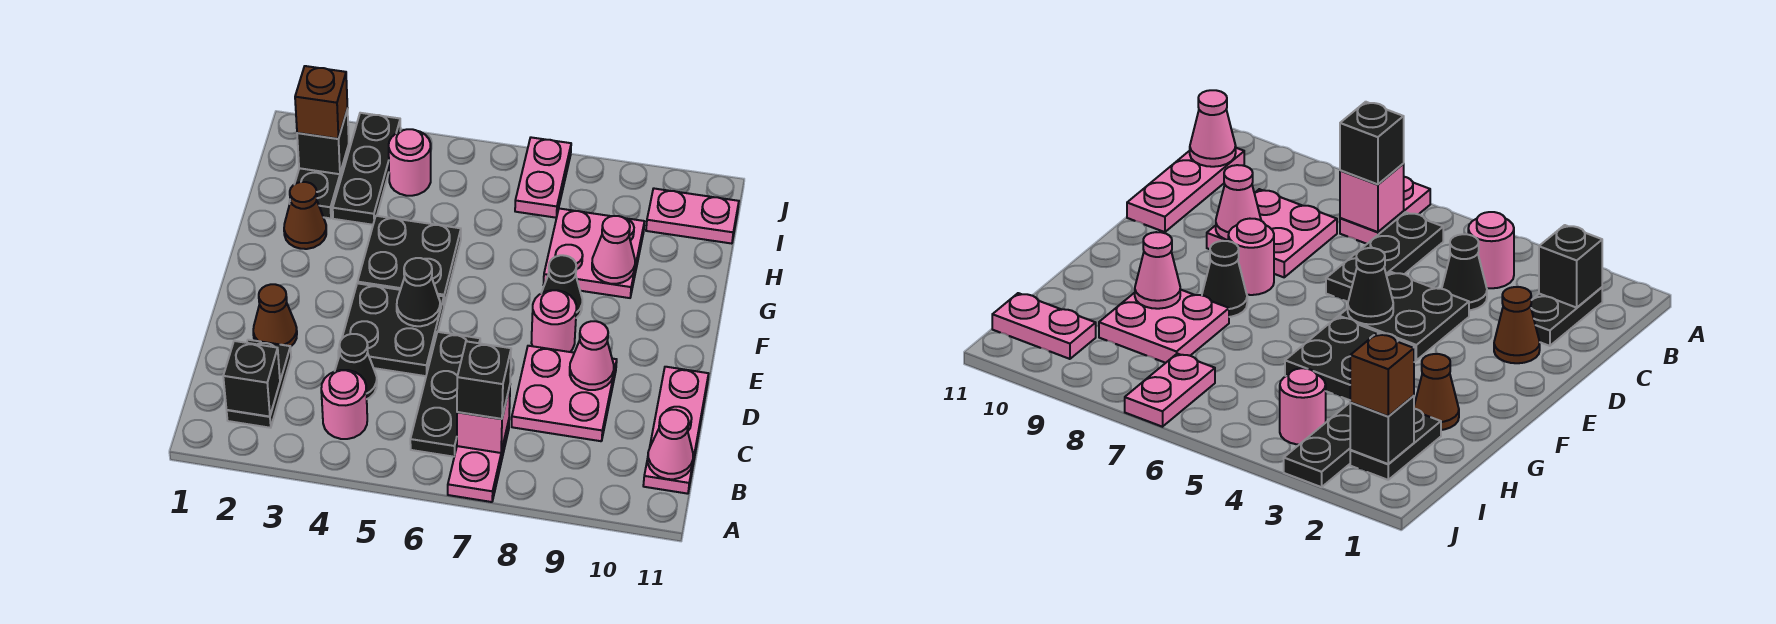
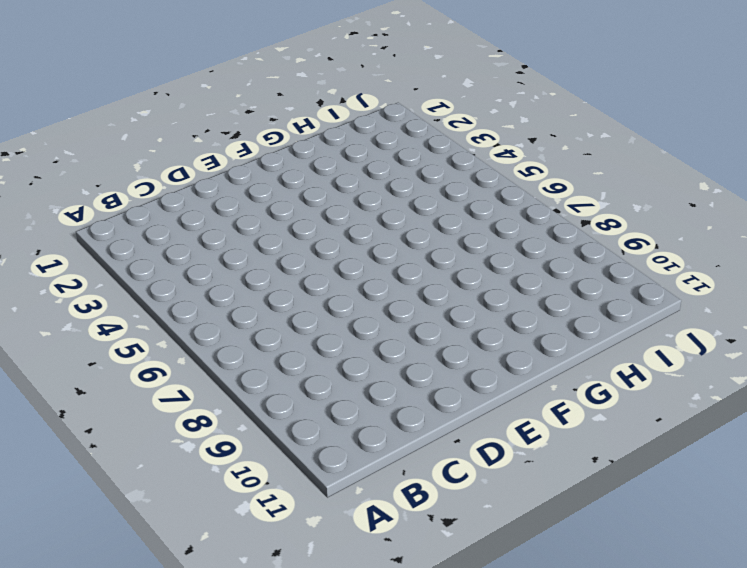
none -> pink 1x2 plate [448,421,509,502]
none -> black 1x2 plate [227,340,291,428]
none -> pink 1x1 round brick [321,370,367,439]

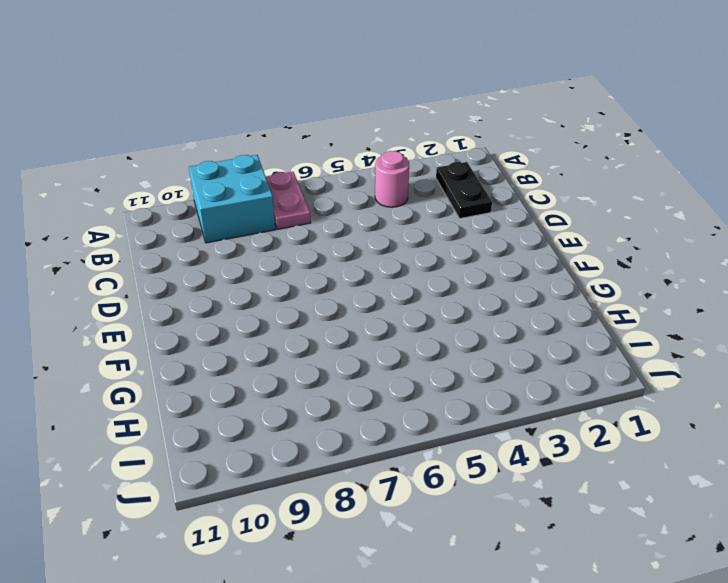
cyan 2x2 brick [189,155,276,243] -> none
none -> black 1x3 plate [410,332,480,457]
none -> pink 1x3 plate [643,367,709,494]
none -> black 1x1 cone [335,334,377,399]

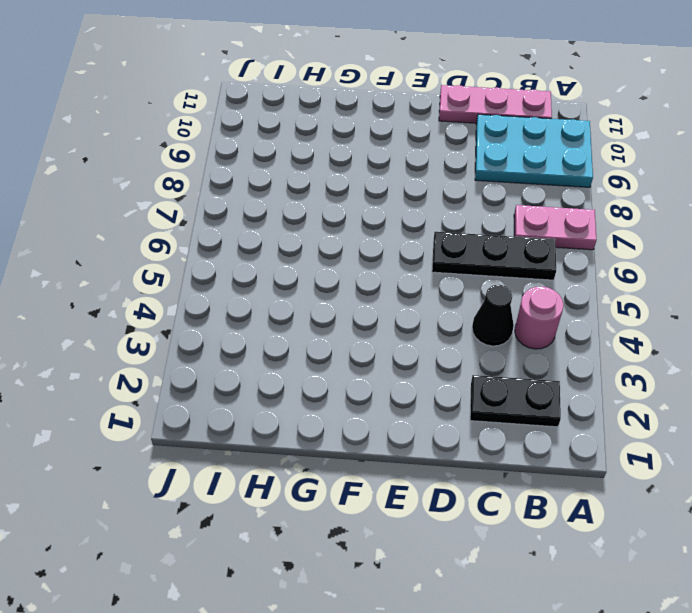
cyan 2x3 plate [475,114,593,187] -> pink 2x2 plate [512,346,617,441]
none -> brown 1x1 cone [253,284,297,347]
none -> black 2x2 plate [338,283,444,376]
none -> pink 1x1 round brick [531,290,576,352]

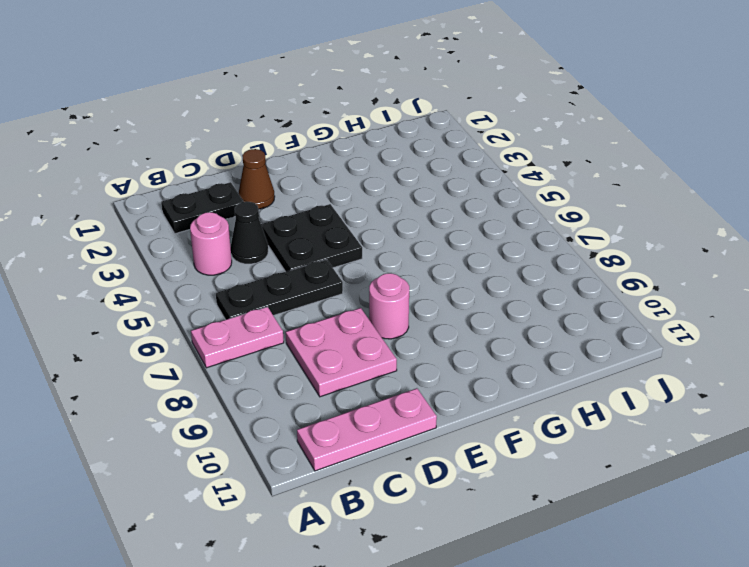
none -> black 2x2 plate [358,216,461,305]
none -> black 1x1 cone [542,255,582,318]
none -> brown 1x1 cone [284,182,326,249]

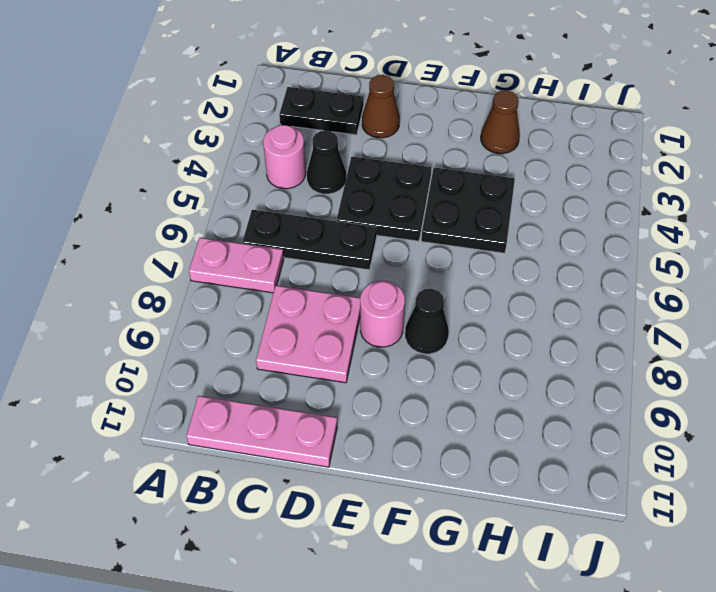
none -> pink 2x2 plate [544,209,644,298]
none -> black 1x2 plate [289,145,349,218]
none -> black 1x3 plate [333,113,401,225]

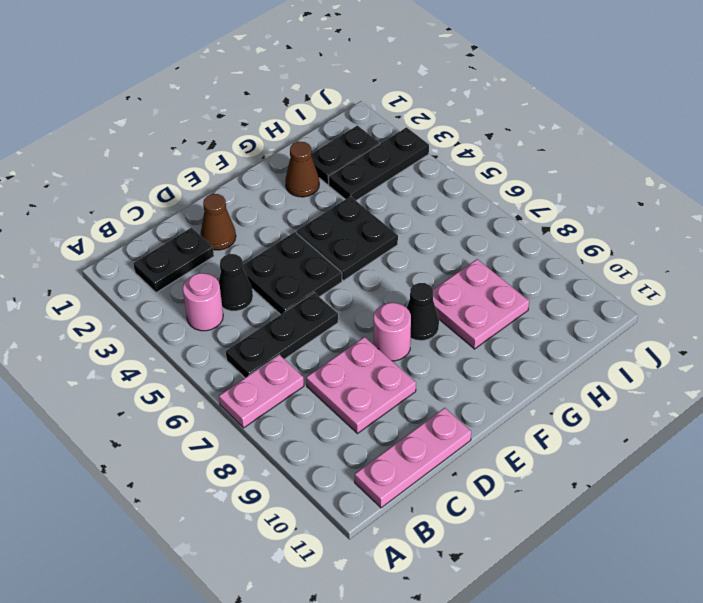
none -> pink 1x1 round brick [389,129,431,196]
none -> pink 1x2 plate [515,137,571,218]
none -> pink 1x2 plate [646,189,739,244]

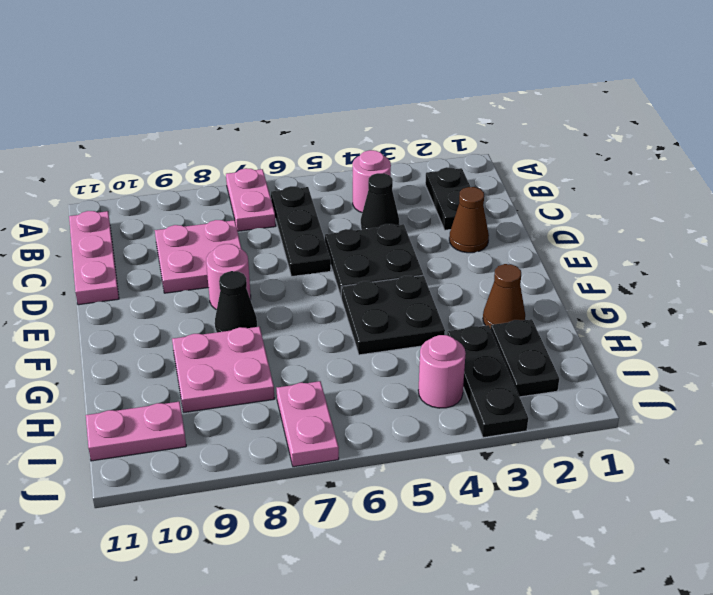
none -> black 1x1 brick [223,341,280,417]
none -> pink 1x1 brick [457,386,510,453]
none -> pink 1x1 cone [648,410,693,479]

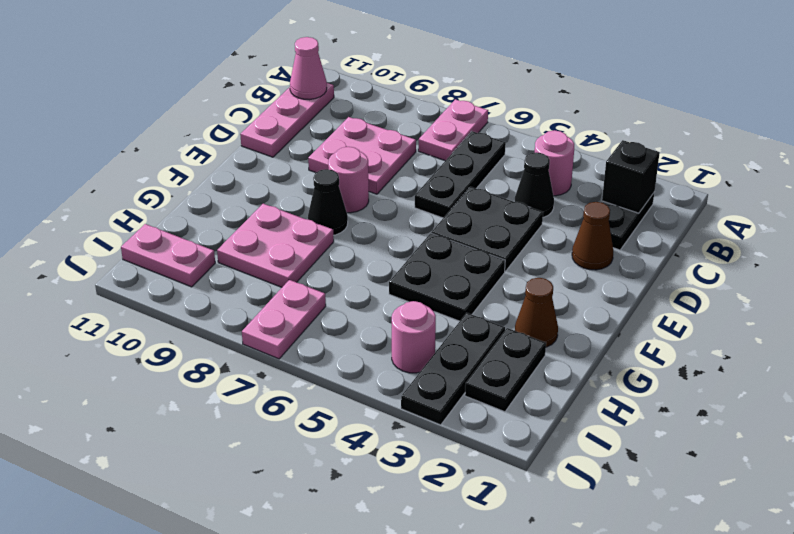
none -> pink 1x1 brick [457,386,510,453]
none -> pink 1x1 cone [570,321,614,390]
none -> black 1x1 cone [397,258,440,326]

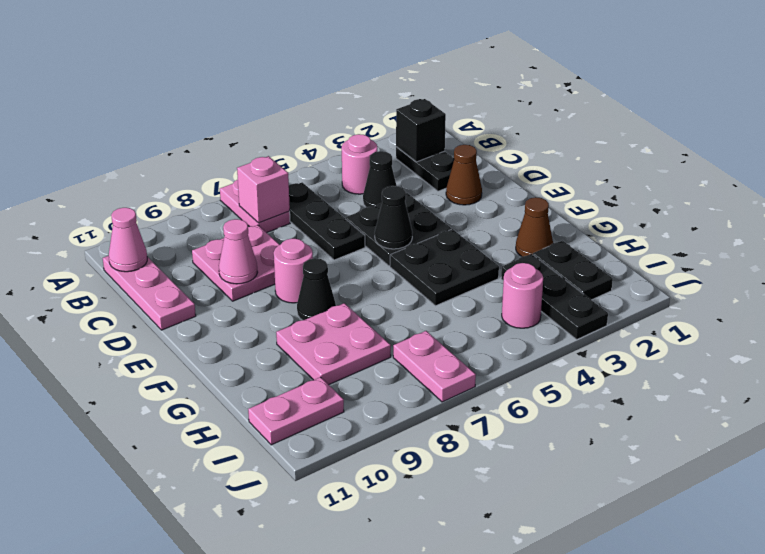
none -> pink 1x1 cone [592,216,635,284]
none -> black 1x1 brick [297,109,349,174]
none -> black 1x1 brick [457,341,511,419]

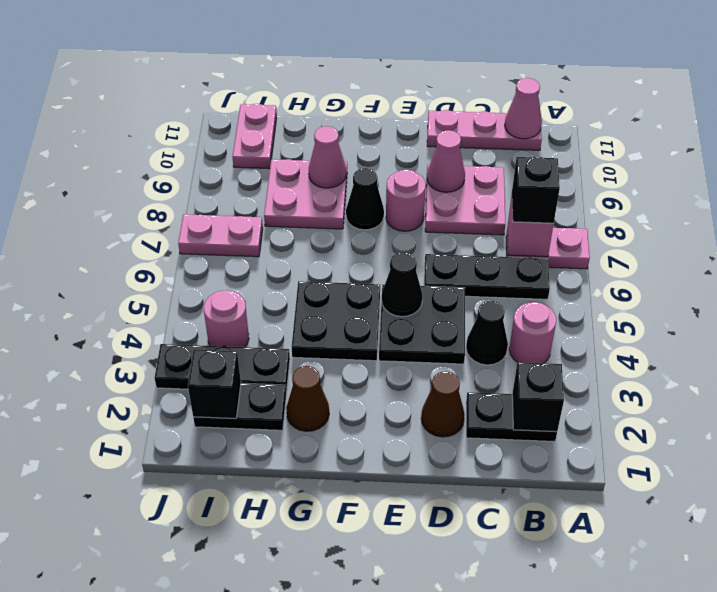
none -> brown 1x1 brick [295,66,347,139]

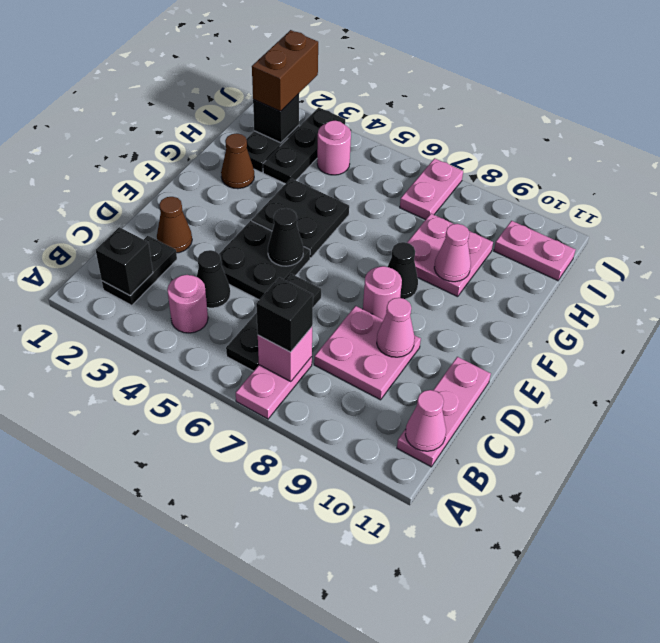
brown 1x2 brick [252,30,318,111] -> brown 1x1 brick [295,66,347,139]

